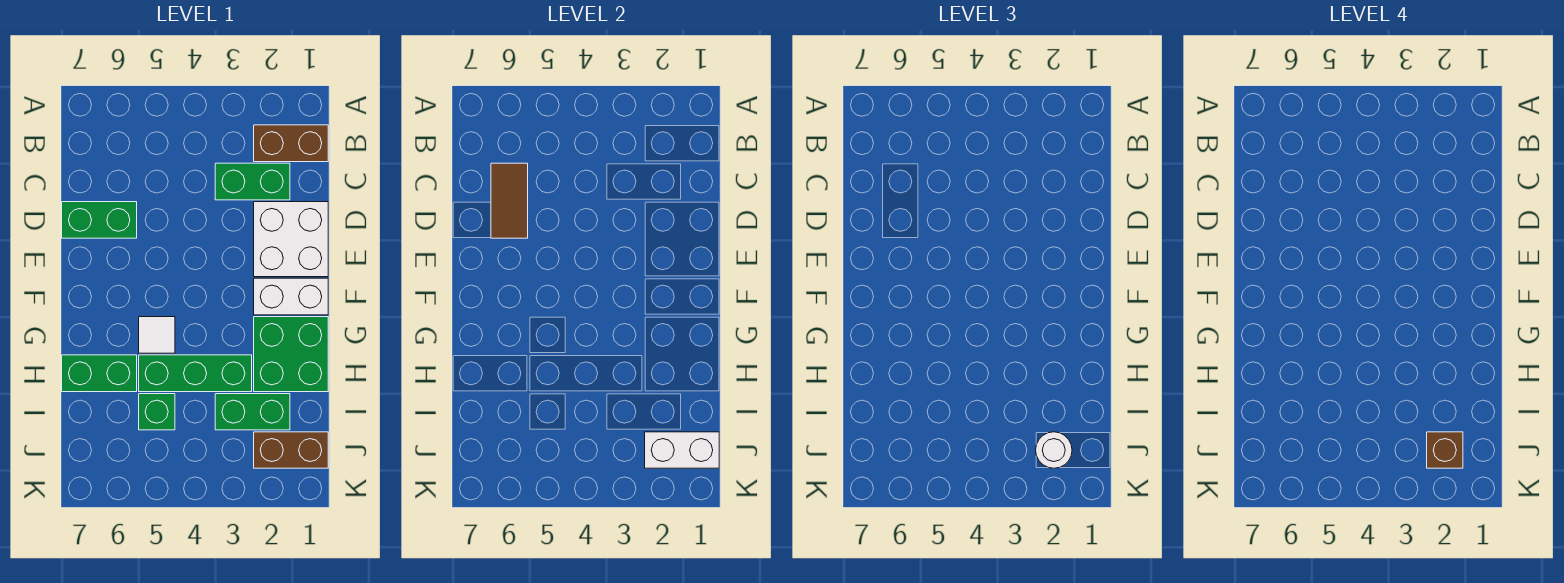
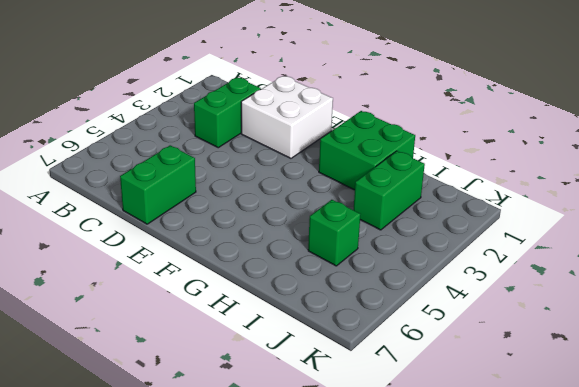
none -> brown 1x2 brick [254,125,328,162]
none -> white 1x2 brick [254,278,328,315]
none -> white 1x1 tile [139,317,175,353]

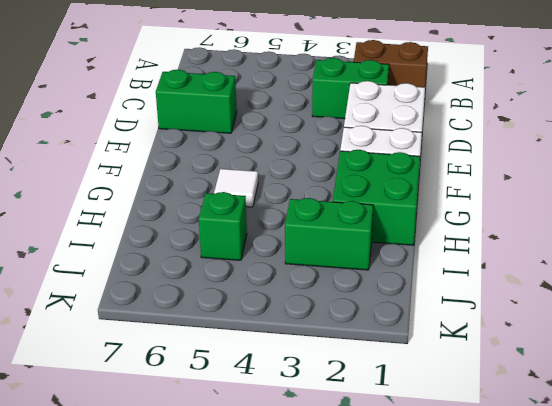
none -> green 1x3 brick [139,355,252,392]
none -> green 1x2 brick [62,355,137,392]
none -> brown 1x2 brick [254,432,328,468]

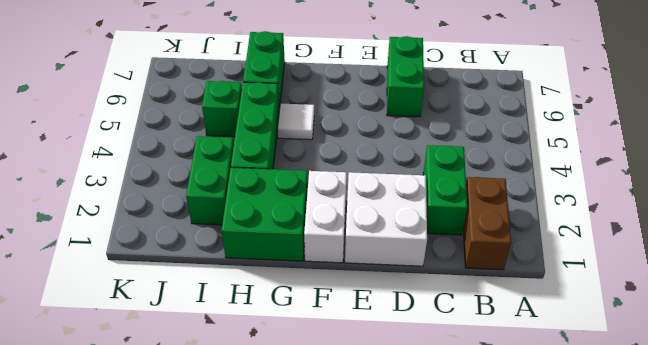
none -> brown 1x2 brick [254,432,328,468]
none -> brown 1x2 tile [491,163,528,238]
none -> white 1x2 brick [645,432,719,468]

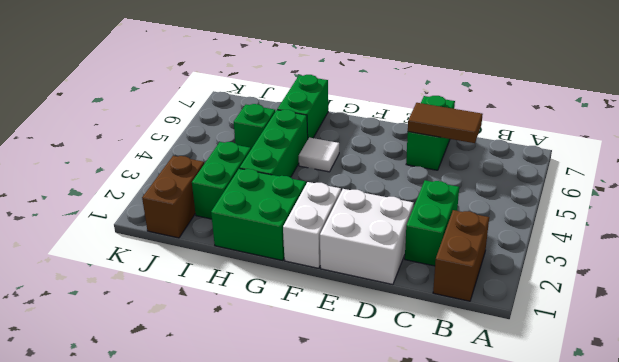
none -> white 1x2 brick [645,432,719,468]
none -> white 1x1 round brick [1036,432,1072,468]
none -> brown 1x1 brick [1427,432,1463,468]

